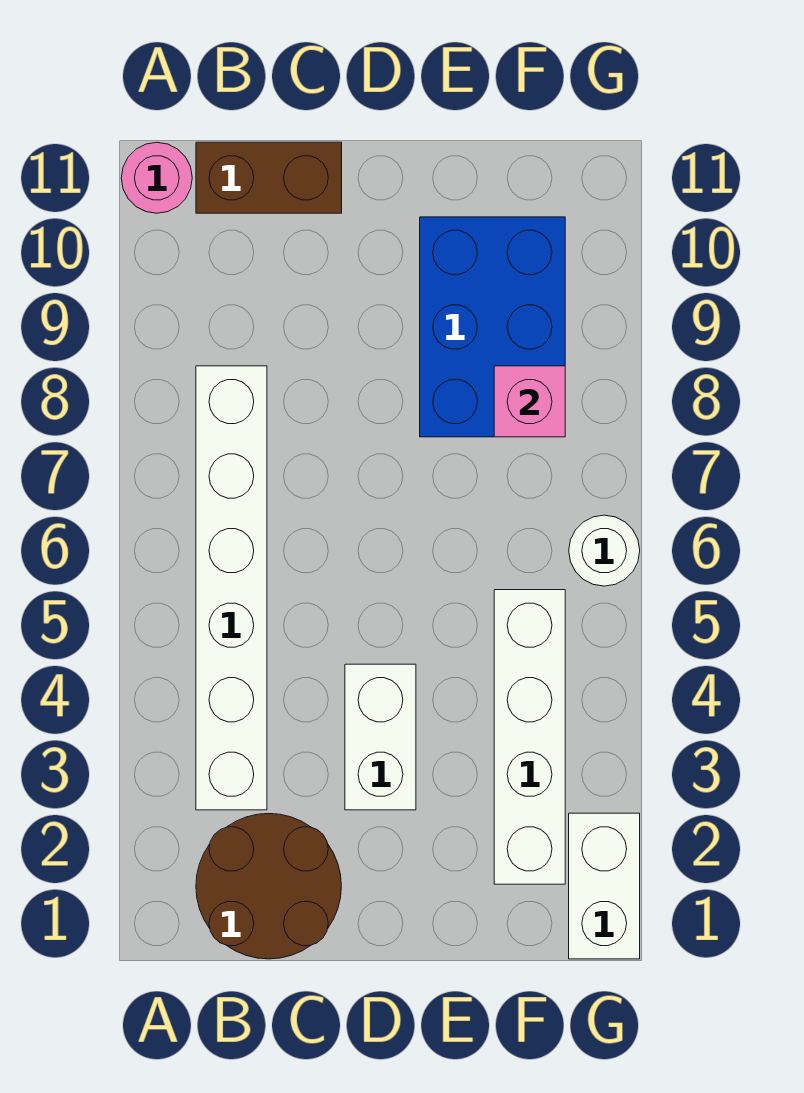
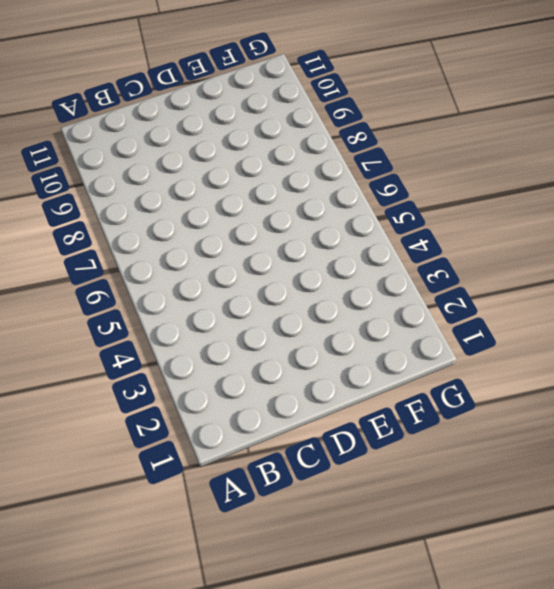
none -> pink 1x1 round brick [121,142,192,213]
none -> brown 2x2 round brick [196,814,341,959]

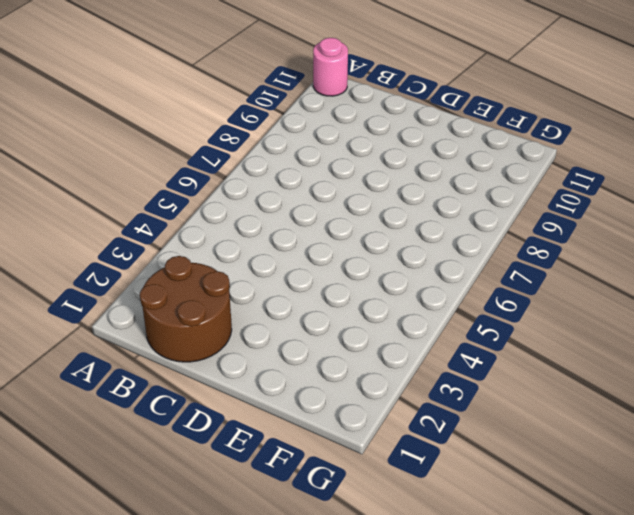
none -> white 1x6 brick [196,366,267,810]
none -> brown 1x2 brick [196,142,342,213]

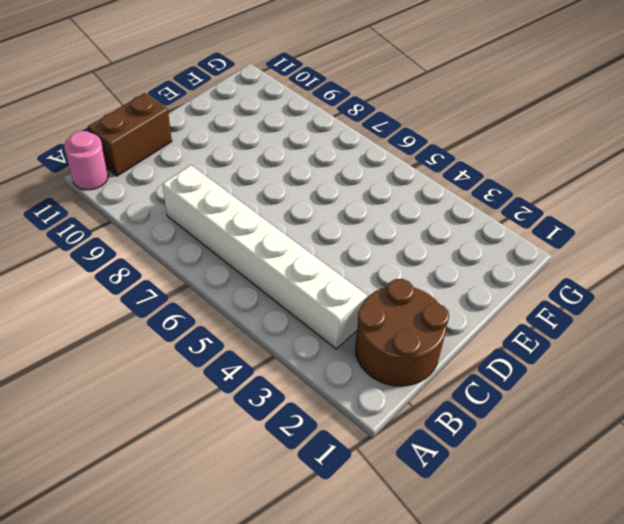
none -> white 1x2 brick [345,664,416,810]
none -> blue 2x3 brick [420,217,565,437]

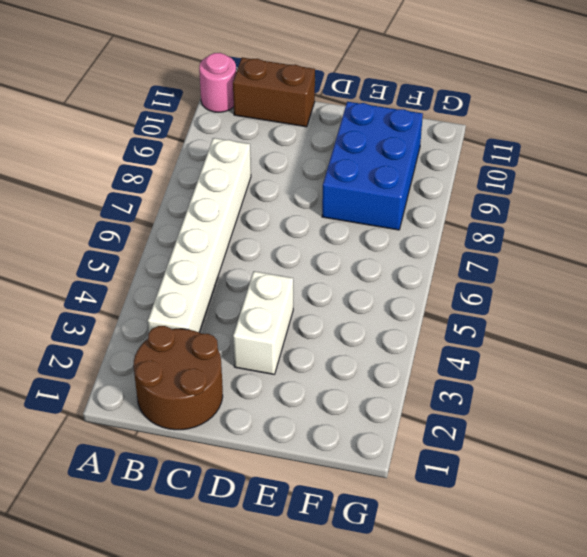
none -> white 1x4 brick [494,590,565,884]
none -> white 1x2 brick [569,813,640,959]

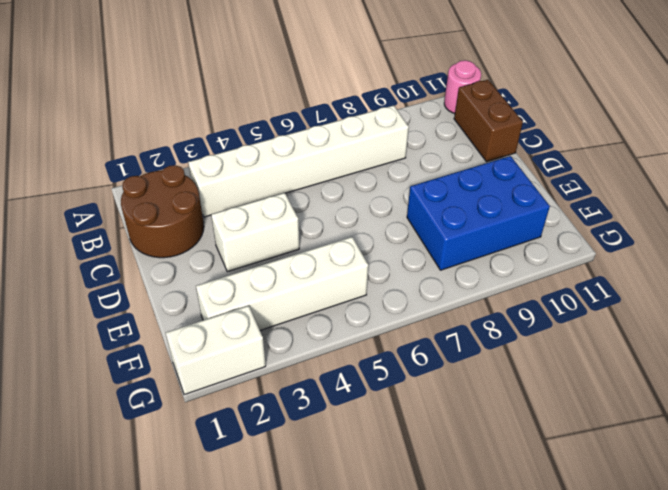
none -> white 1x1 round brick [569,515,640,586]
none -> pink 1x1 brick [494,366,565,437]

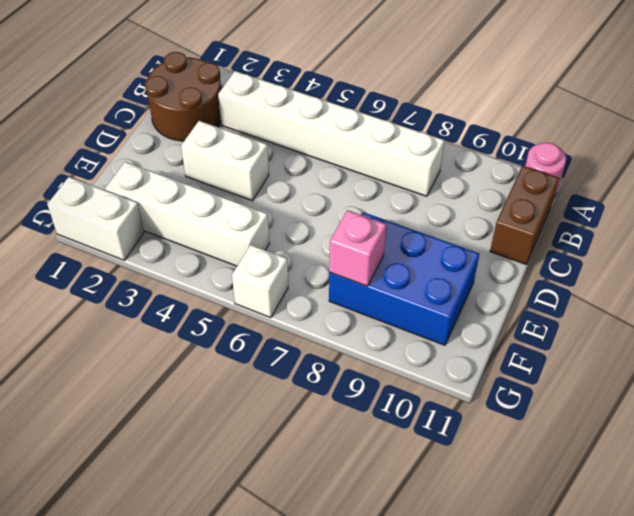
white 1x1 brick [232,245,288,318] -> white 1x1 round brick [569,515,640,586]

